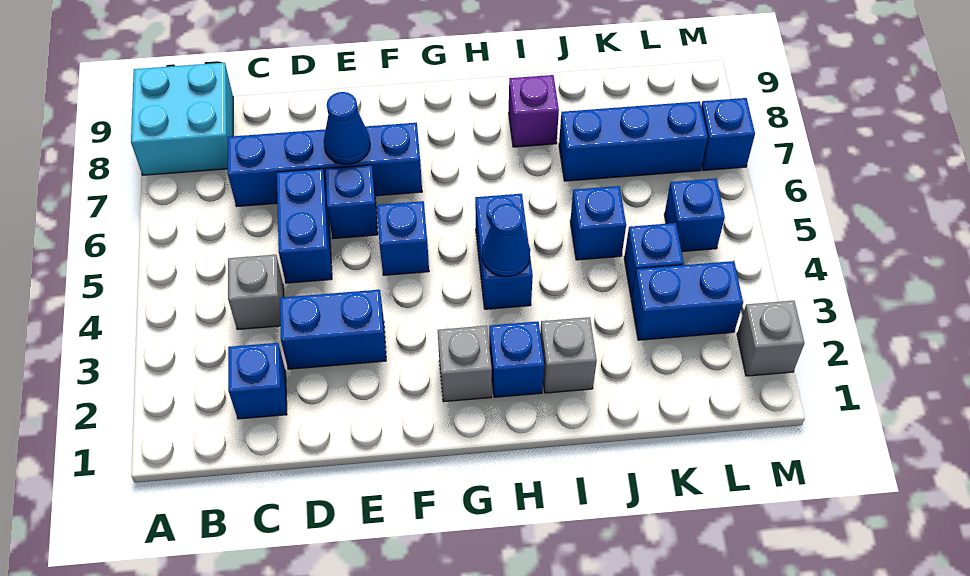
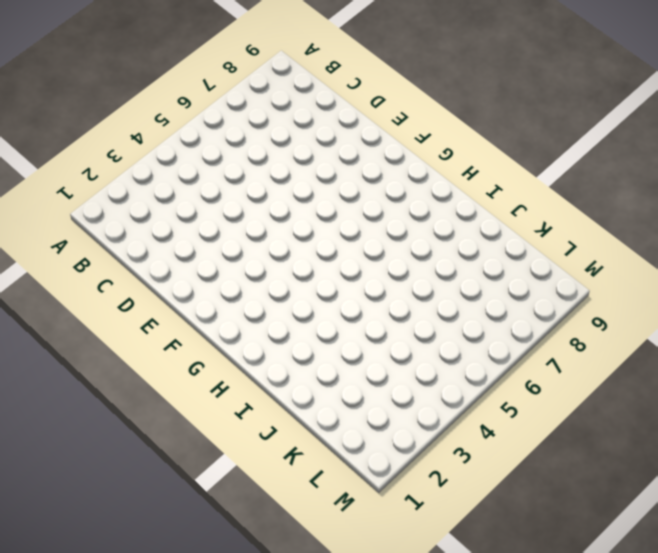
none -> cyan 2x2 brick [131,63,233,175]
none -> blue 1x1 brick [228,343,287,419]
none -> grey 1x1 brick [228,255,284,330]

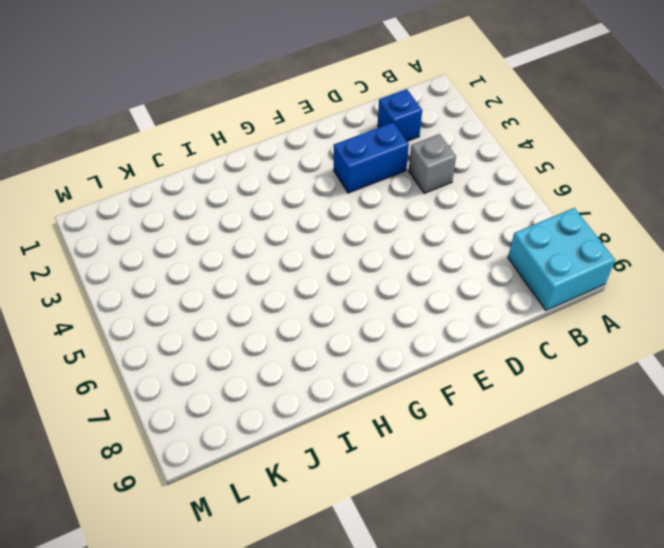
none -> blue 1x4 brick [228,123,422,207]
none -> blue 1x2 brick [277,169,332,283]
none -> blue 1x1 brick [326,165,378,239]

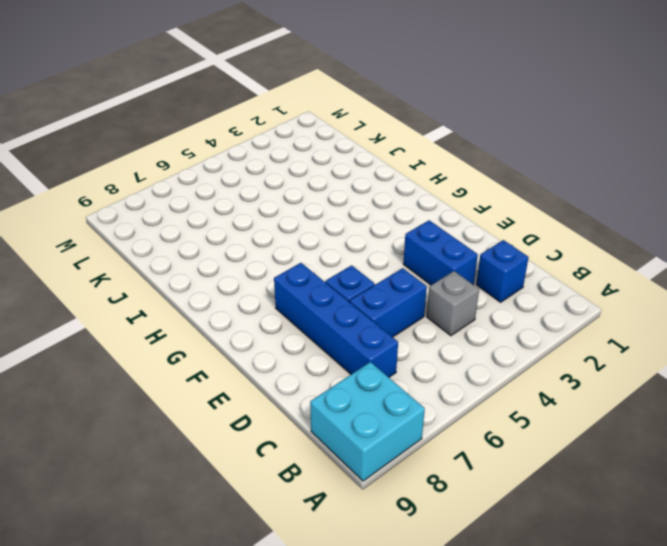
none -> blue 1x1 brick [377,201,429,275]
none -> grey 1x1 brick [438,326,492,402]
none -> blue 1x1 brick [489,321,544,397]

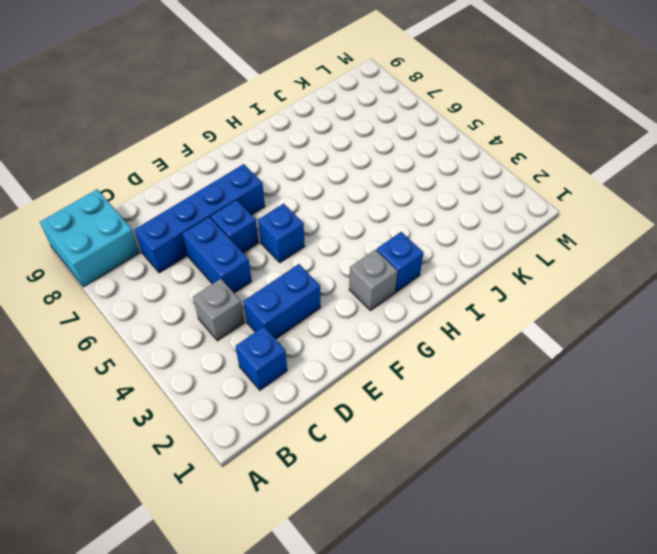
none -> blue 1x2 brick [475,194,533,309]
none -> grey 1x1 brick [540,317,597,393]
none -> purple 1x1 brick [509,75,559,147]

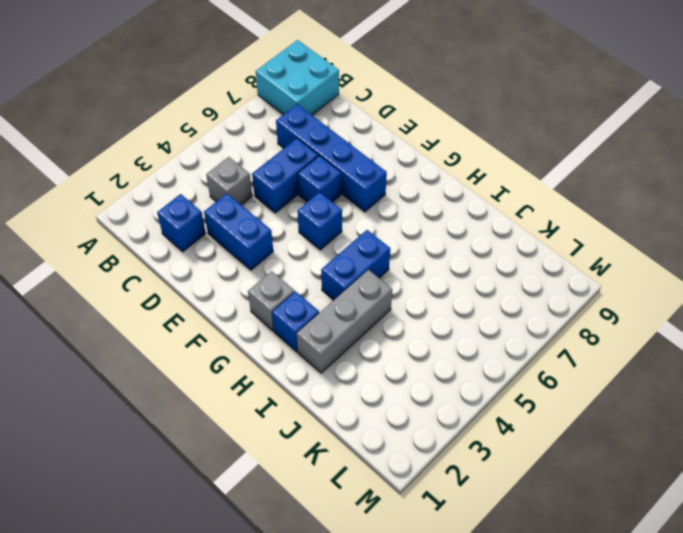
grey 1x3 brick [297,270,392,373] -> grey 1x1 brick [540,317,597,393]
none -> purple 1x1 brick [509,75,559,147]
none -> blue 1x1 brick [570,186,626,260]
none -> blue 1x3 brick [559,101,708,181]

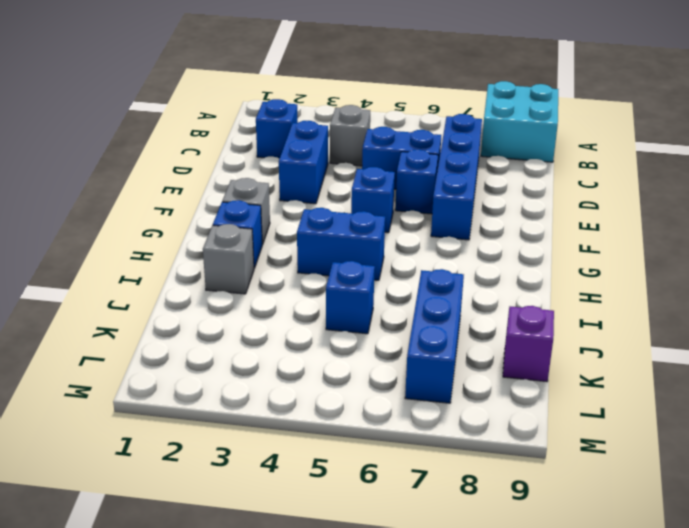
purple 1x1 brick [503,306,554,382] -> purple 1x1 brick moved to [509,75,559,147]
none -> blue 1x2 brick [631,261,743,340]
none -> blue 1x1 brick [624,223,684,297]
none -> blue 1x1 brick [664,179,725,252]

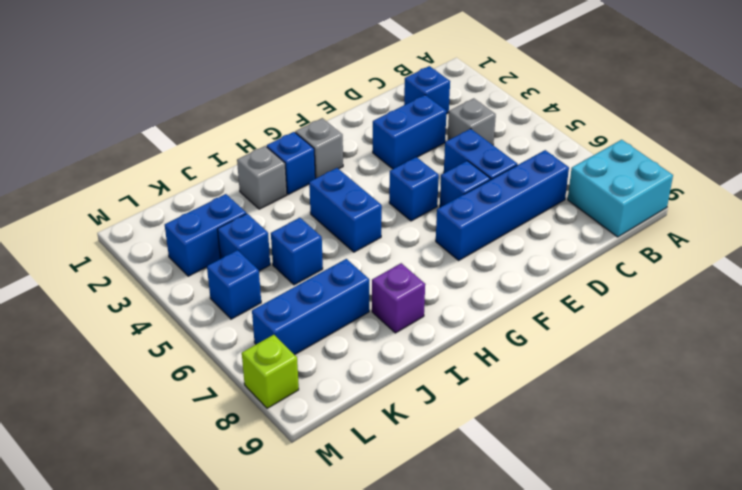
lime 1x1 brick [242,335,299,408] -> none
none -> grey 1x1 brick [737,301,804,376]
none -> blue 1x1 brick [701,98,755,170]
none -> blue 1x1 cone [324,92,370,164]

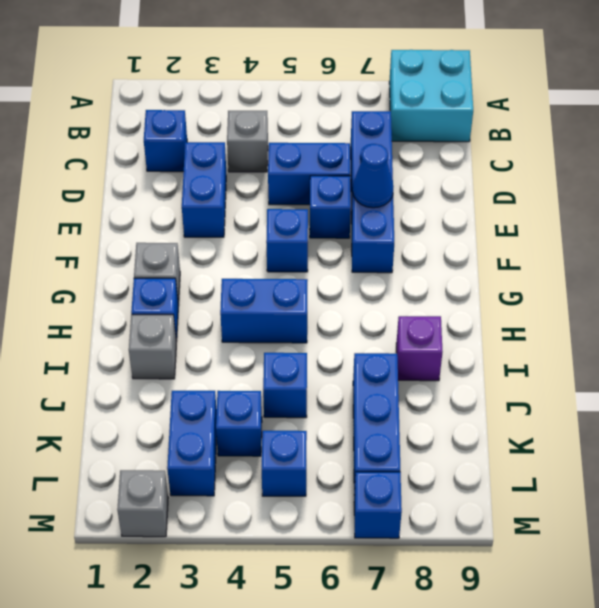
none -> blue 1x1 cone [482,204,530,277]

